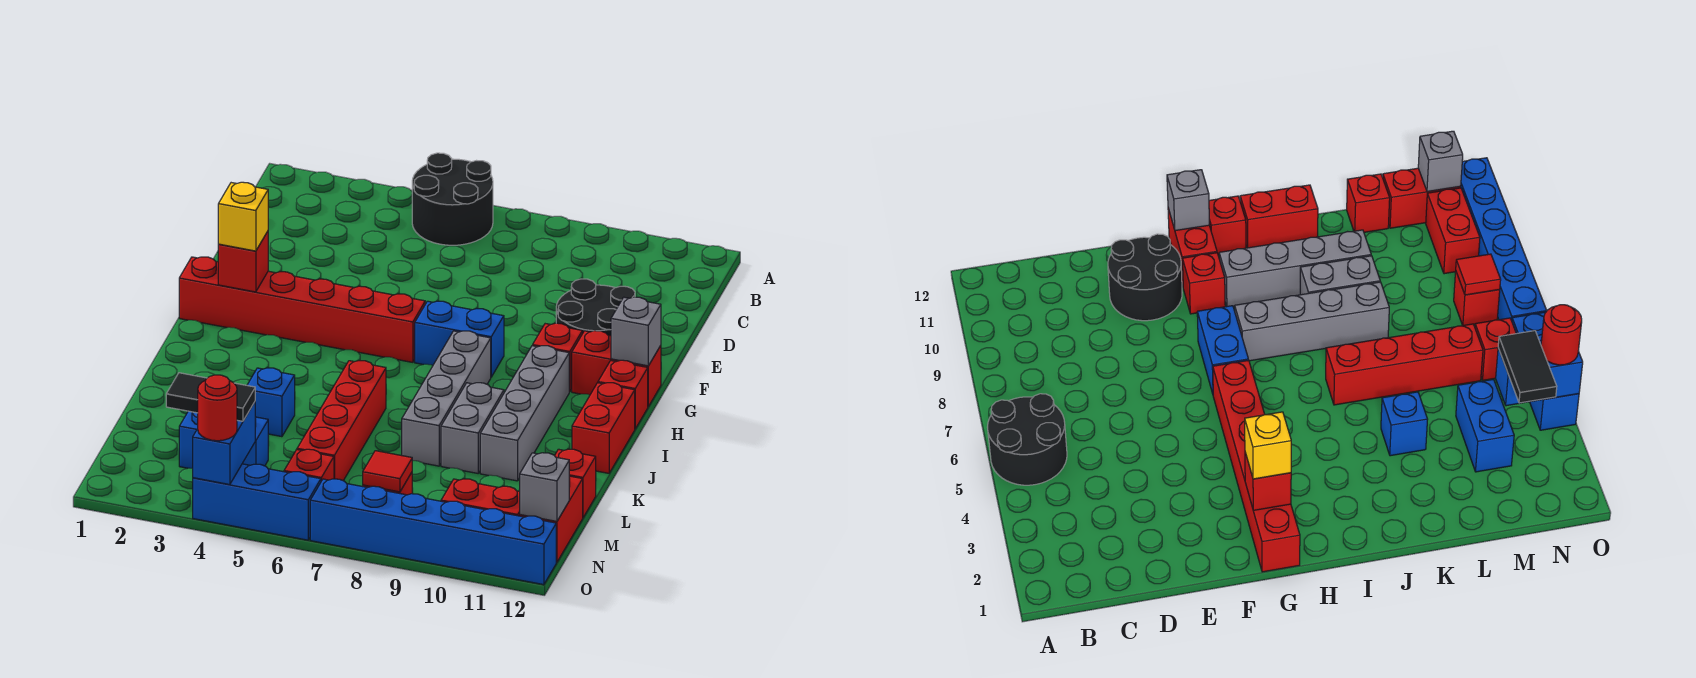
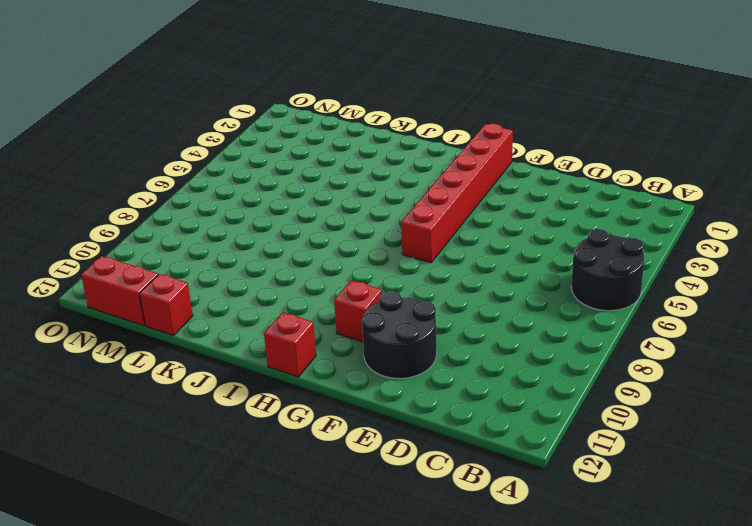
none -> blue 1x2 brick [415,301,504,377]
none -> red 1x2 brick [572,331,661,407]
none -> grey 1x4 brick [402,331,491,466]

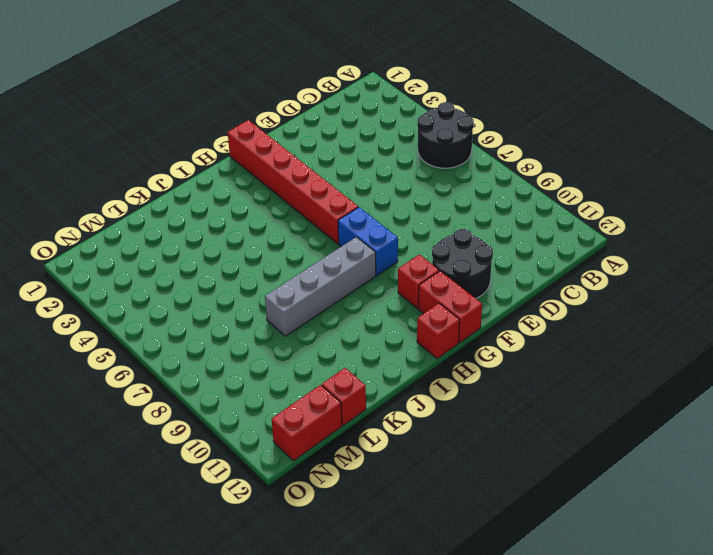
none -> grey 1x4 brick [480,346,569,481]
none -> red 1x2 brick [572,383,635,473]
none -> red 1x4 brick [297,361,386,481]

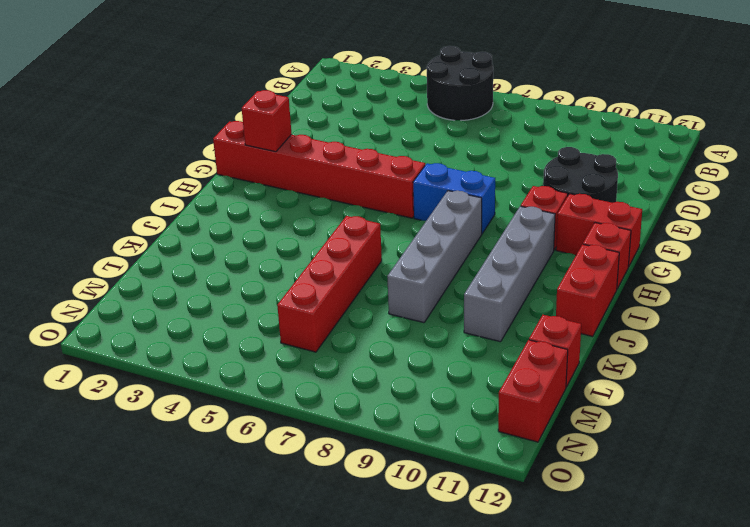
none -> grey 1x2 brick [441,383,504,473]
none -> blue 1x1 brick [247,368,295,437]
none -> blue 1x2 brick [179,411,268,468]

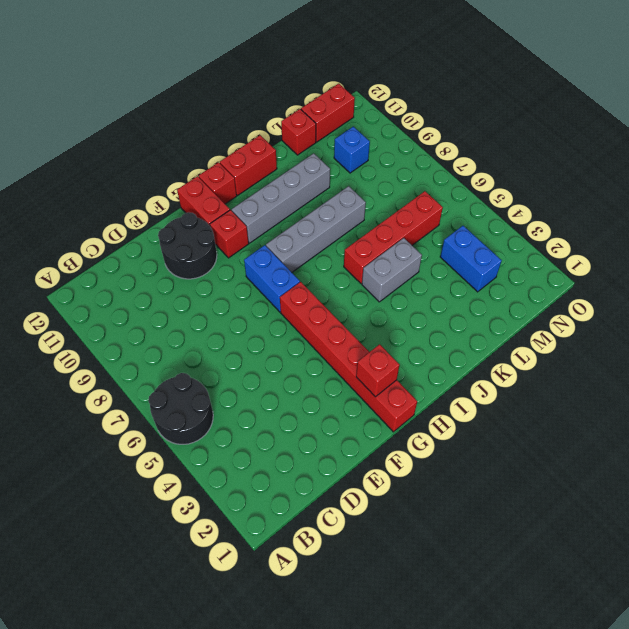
grey 1x2 brick [362,238,422,302] -> grey 1x2 brick moved to [441,383,504,473]
blue 1x1 brick [334,127,370,173] -> blue 1x1 brick moved to [247,368,295,437]
none -> red 1x1 brick [284,449,334,481]
none -> red 1x1 brick [1454,272,1500,326]
none -> red 1x2 brick [441,479,520,516]

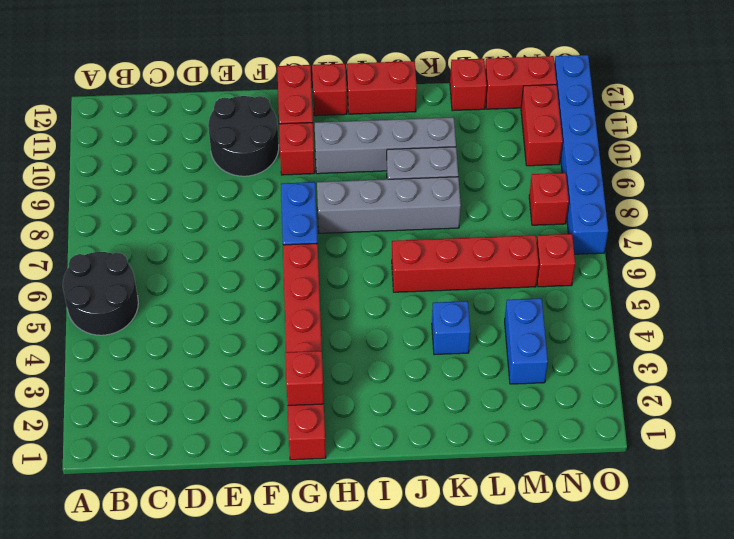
none -> blue 1x3 brick [193,464,321,540]
none -> grey 1x1 brick [611,297,661,366]
none -> blue 1x2 brick [193,402,255,485]

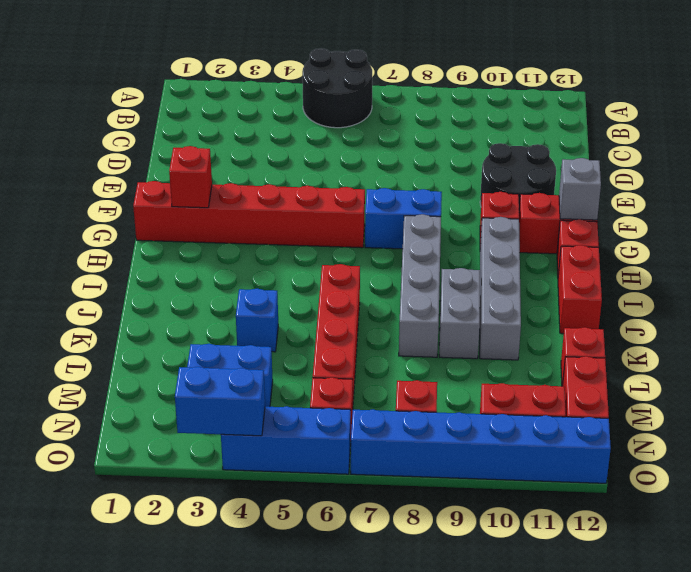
blue 1x2 brick [175,367,265,436] -> blue 1x2 brick turned to [193,402,255,485]
none -> red 1x1 tile [363,451,412,492]
none -> grey 1x1 brick [520,453,569,521]
none -> yellow 1x1 brick [218,182,268,251]

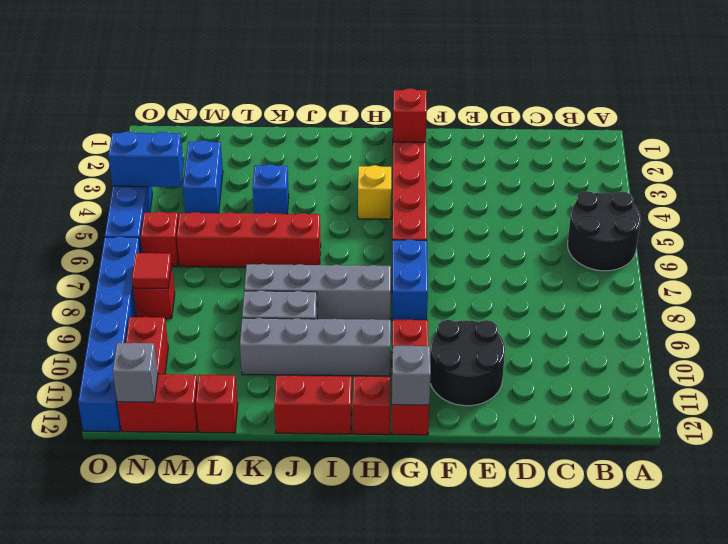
yellow 1x1 brick [358,165,391,219] -> yellow 1x1 brick moved to [218,182,268,251]
none -> black 1x2 tile [166,373,255,421]
none -> red 1x1 round brick [198,375,237,441]

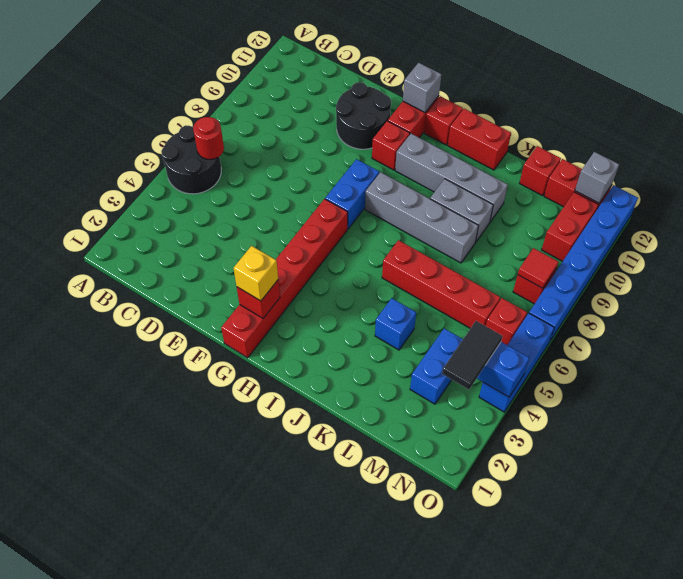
red 1x1 round brick [193,117,224,160] -> red 1x1 round brick moved to [198,375,237,441]

